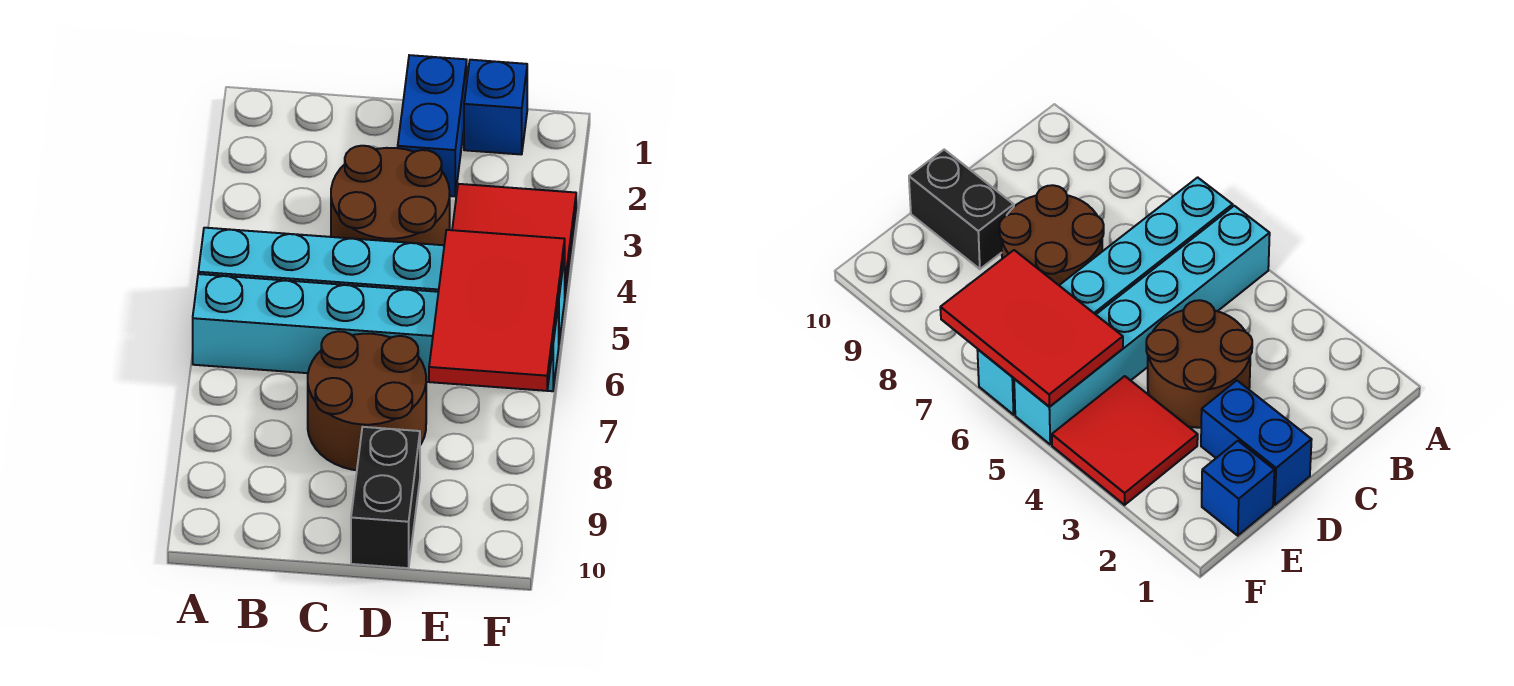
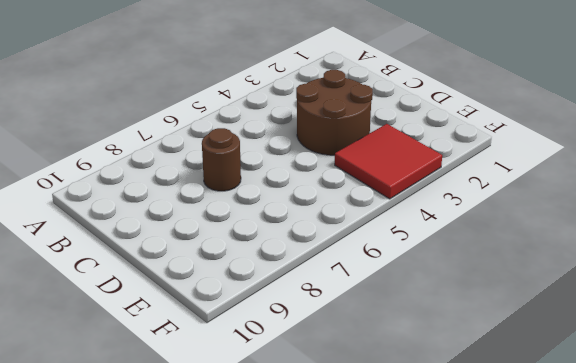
brown 1x1 round brick [202,128,241,191] -> brown 2x2 round brick [308,331,426,470]
none -> cyan 1x6 brick [198,228,565,341]
none -> cyan 1x6 brick [193,274,559,391]

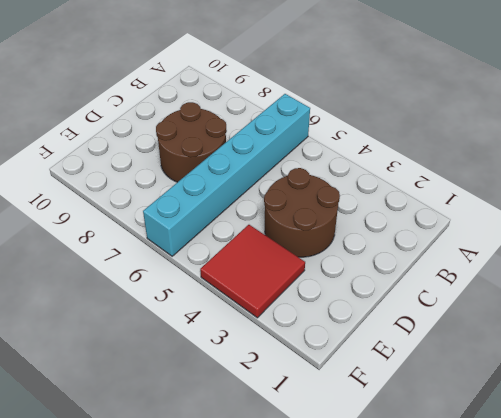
none -> cyan 1x6 brick [198,228,565,341]
none -> blue 1x2 brick [398,55,467,196]

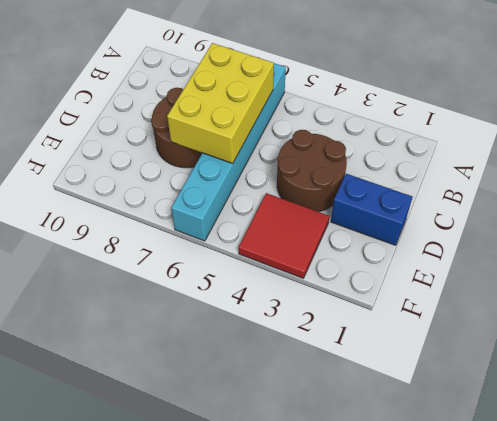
yellow 2x3 brick [167,43,274,164] -> none
none -> cyan 1x6 brick [198,228,565,341]
none -> black 1x2 brick [351,427,420,568]

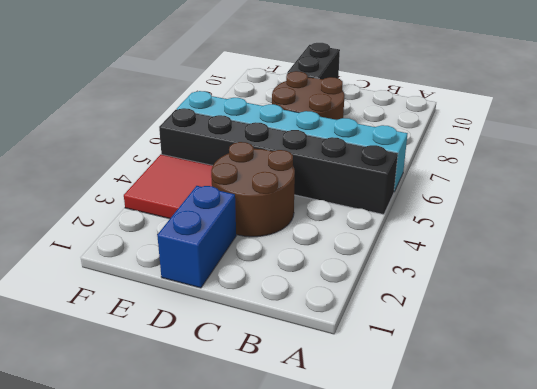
black 1x6 brick [159,108,398,214] -> cyan 1x6 brick [198,228,565,341]
none -> blue 1x1 brick [464,60,527,155]
none -> red 2x3 tile [429,230,565,391]

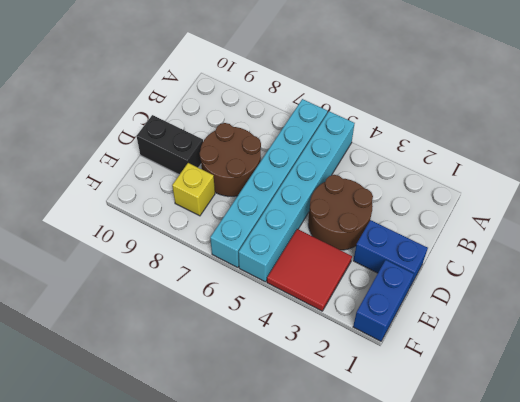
blue 1x2 brick [353,260,414,341] -> blue 1x1 brick [464,60,527,155]
yellow 1x1 brick [172,163,215,216] -> none
none -> red 2x3 tile [429,230,565,391]

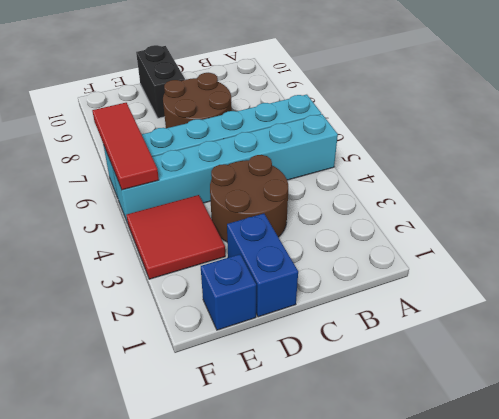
red 1x3 tile [92,103,159,190] -> red 2x3 tile [429,230,565,391]

